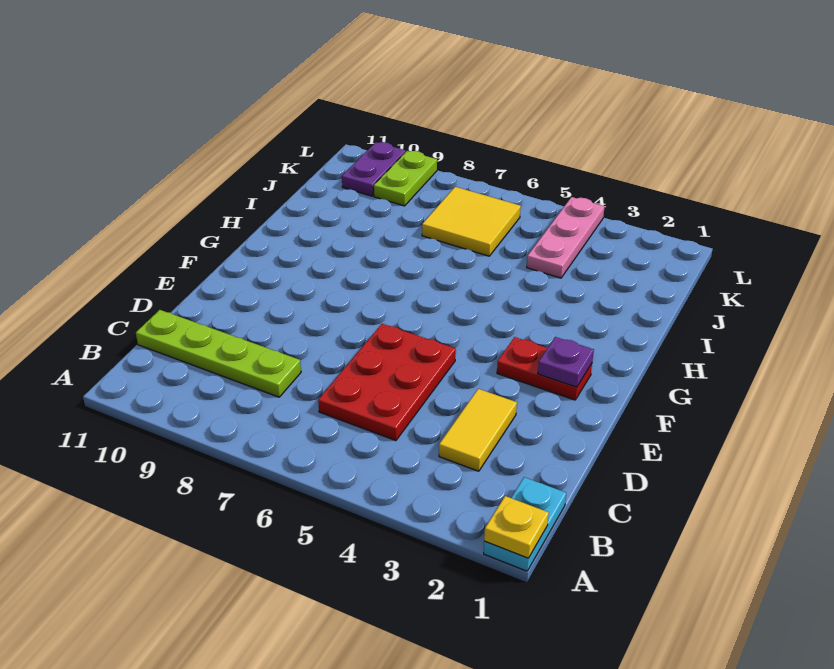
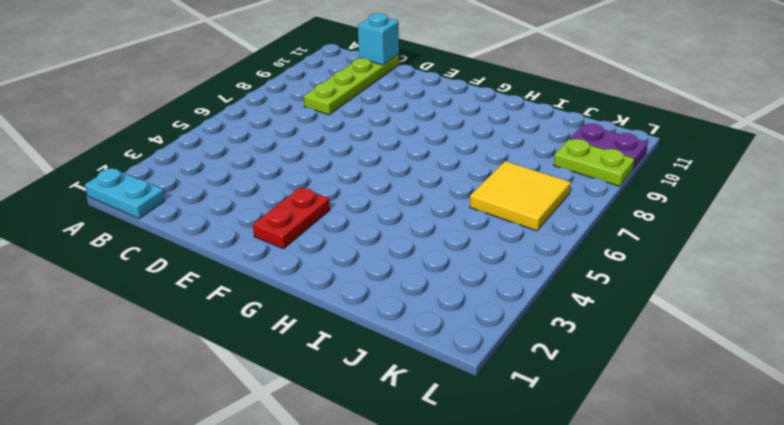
cyan 1x1 brick [358,13,399,65] -> none
none -> yellow 1x2 tile [439,389,517,471]
none -> red 2x3 plate [318,324,456,441]

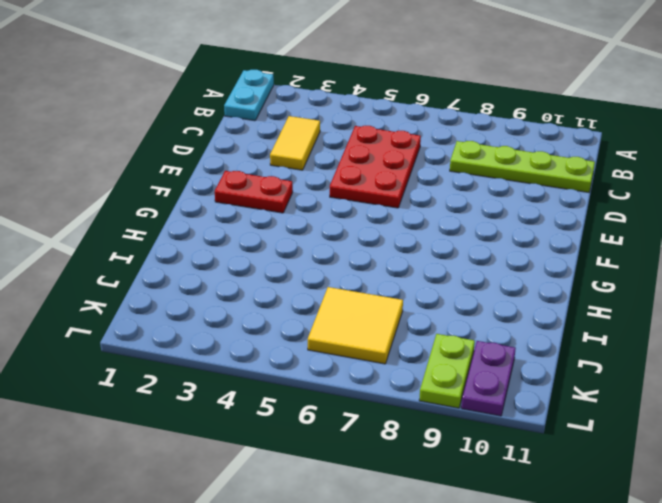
none -> pink 1x3 plate [527,197,605,278]
none -> yellow 1x1 plate [484,496,549,558]

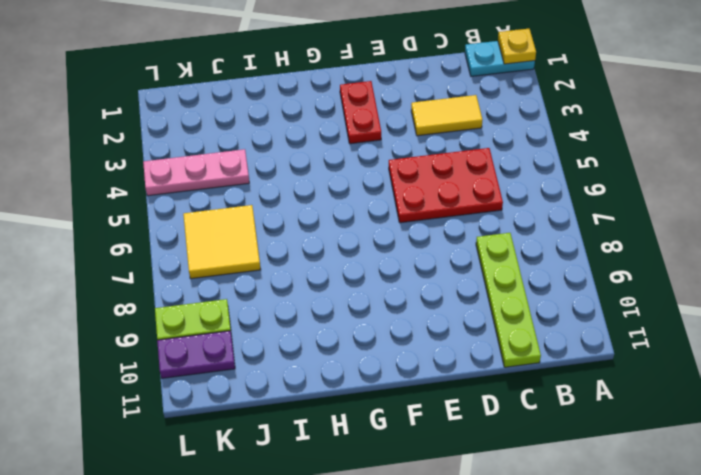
none -> purple 1x1 plate [538,337,594,387]

